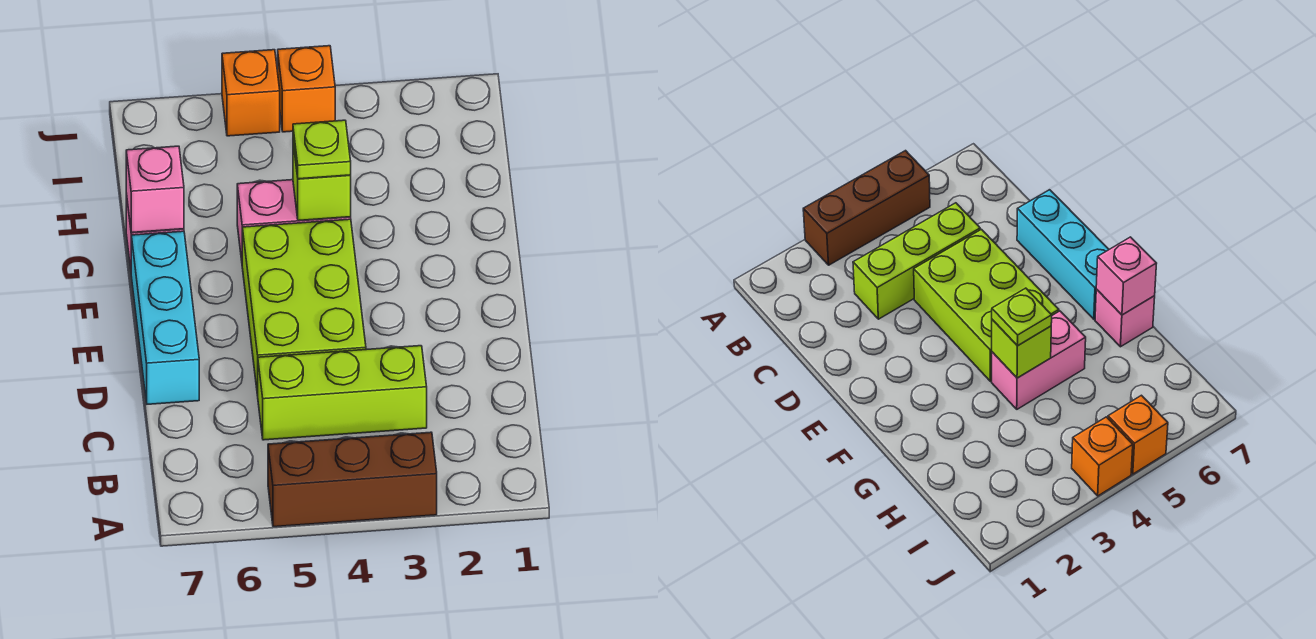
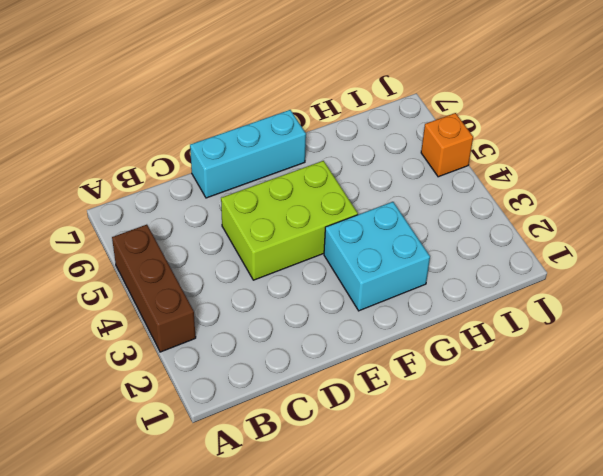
cyan 2x2 brick [324,202,430,311] -> none
none -> lime 1x3 brick [258,346,427,440]
none -> pink 1x2 brick [237,180,351,260]

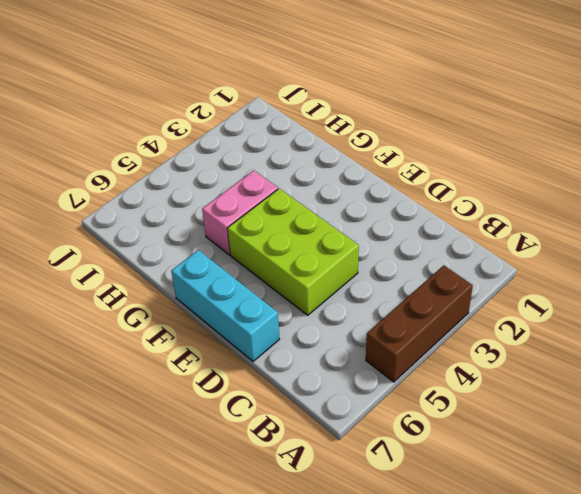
none -> lime 1x3 brick [258,346,427,440]
none -> pink 1x1 brick [1095,289,1155,347]

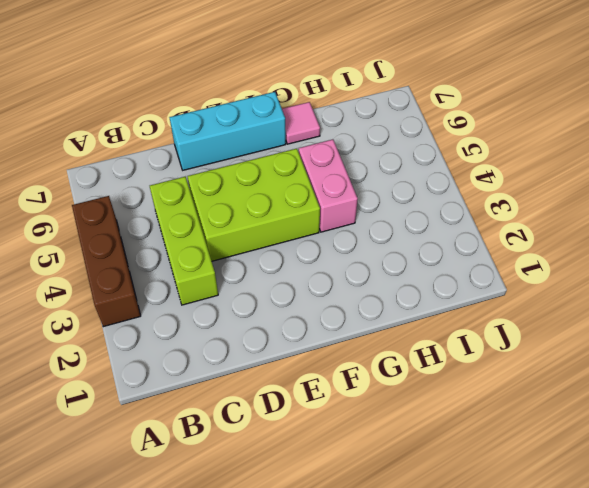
pink 1x1 tile [282,102,320,144] -> pink 1x1 brick [1095,289,1155,347]
none -> orange 1x1 brick [278,46,335,132]
none -> orange 1x1 brick [222,50,280,136]

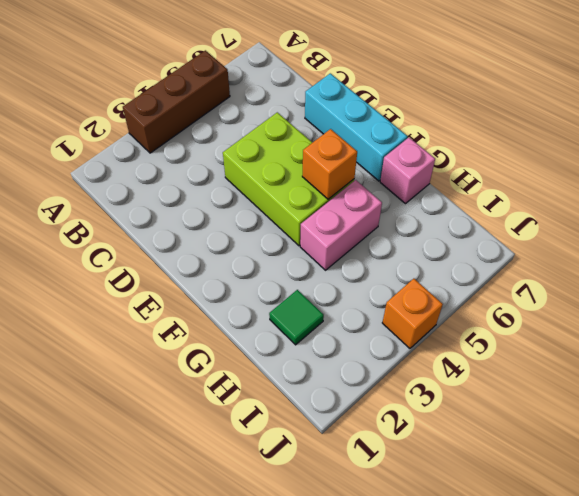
orange 1x1 brick [302,129,357,199] -> orange 1x1 brick moved to [222,50,280,136]
green 1x1 tile [269,290,324,345] -> none
none -> lime 1x3 brick [258,346,427,440]
none -> lime 1x1 brick [293,143,351,221]

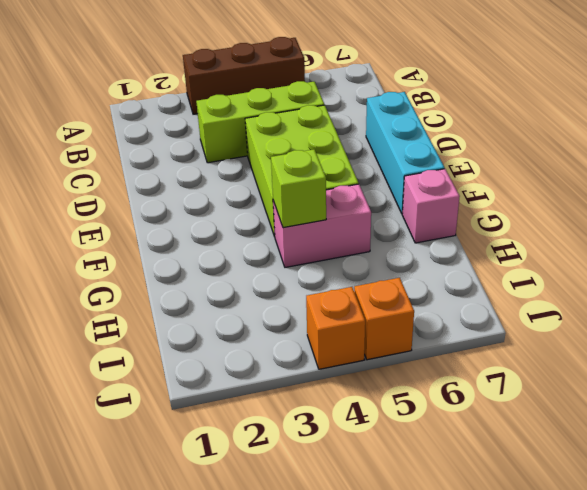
none -> pink 1x1 brick [126,146,184,233]
none -> lime 1x1 plate [293,120,351,179]

